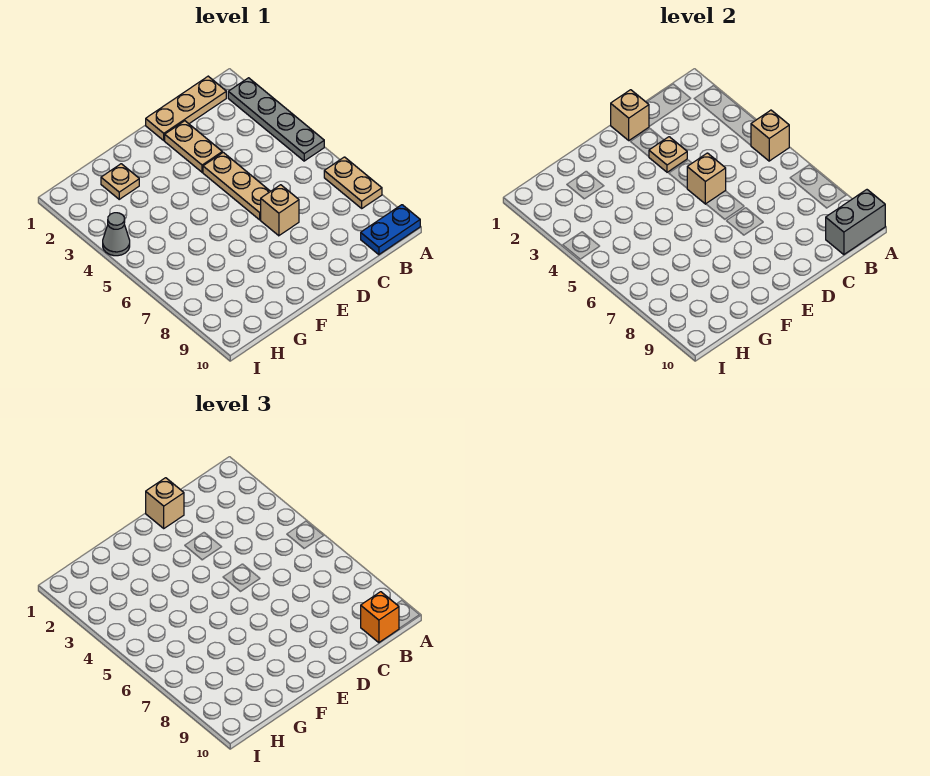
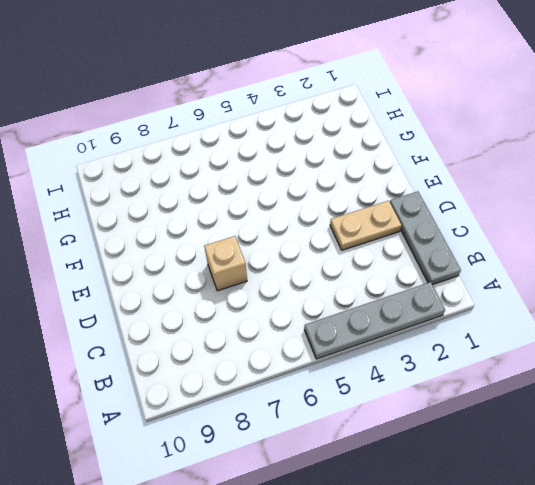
grey 1x3 plate [390,191,461,285] -> tan 1x3 plate [146,76,226,140]
none -> tan 1x2 plate [324,157,382,208]
none -> blue 1x2 plate [361,205,420,255]
none -> tan 1x3 plate [203,152,270,220]

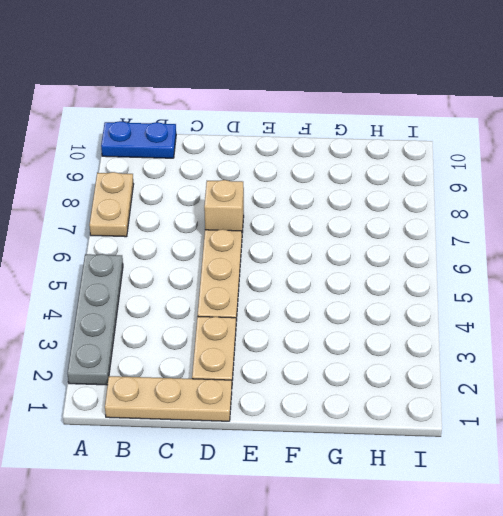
none -> tan 1x1 plate [101,164,139,199]
none -> grey 1x1 cone [103,213,130,256]
none -> tan 1x1 brick [751,110,789,161]

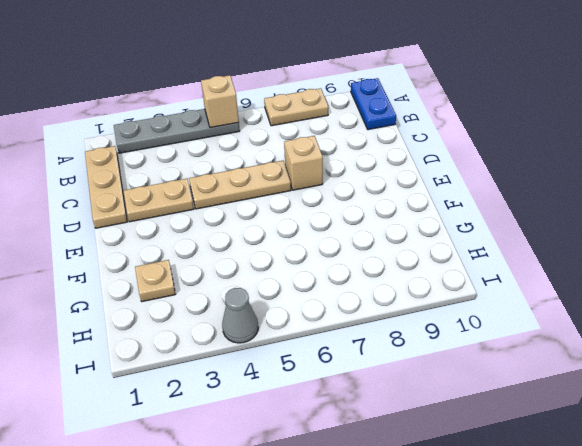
none -> grey 1x2 brick [826,190,885,255]
none -> tan 1x1 brick [611,90,649,140]
none -> tan 1x1 plate [649,137,687,172]

